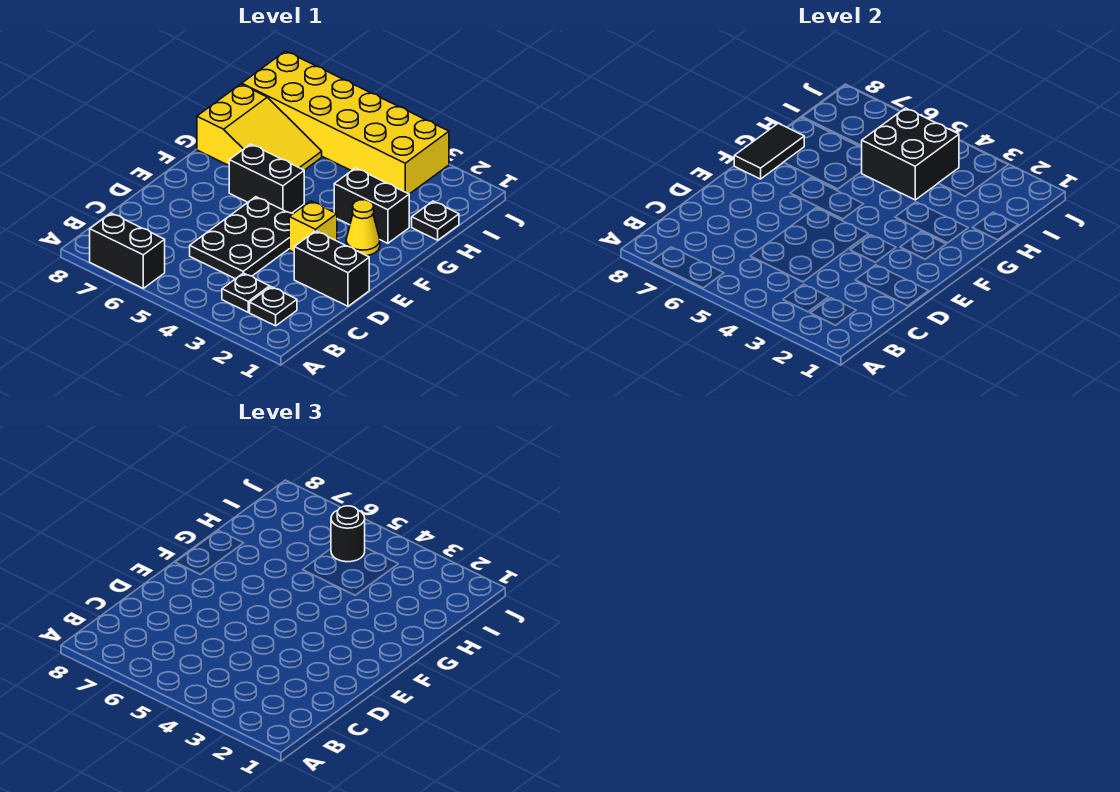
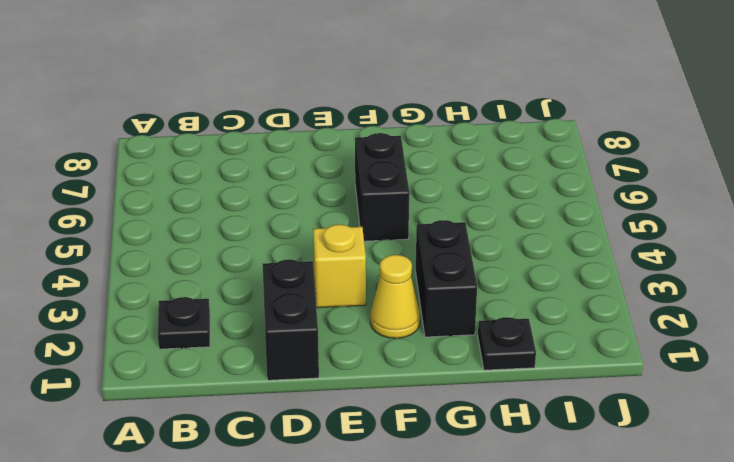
none -> black 1x2 brick [90,213,165,288]
none -> black 1x1 plate [222,273,270,312]
none -> black 2x3 plate [190,197,293,279]

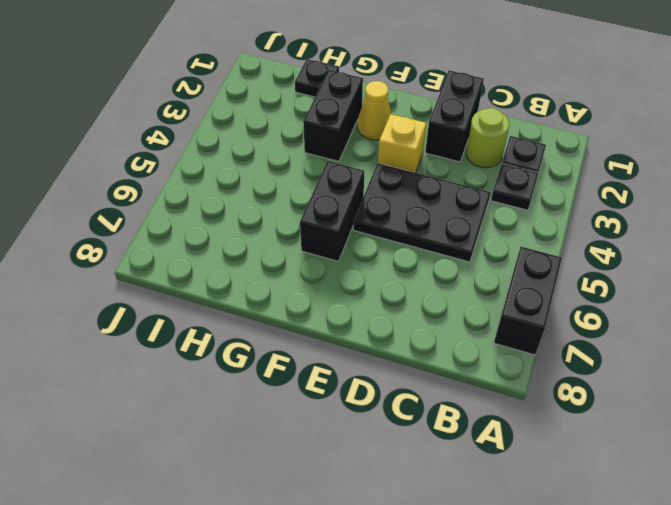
lime 1x1 round brick [466,108,509,168] -> none
none -> yellow 2x3 slope [197,84,322,170]
none -> yellow 2x6 brick [242,51,449,194]
none -> black 1x2 tile [734,123,804,179]

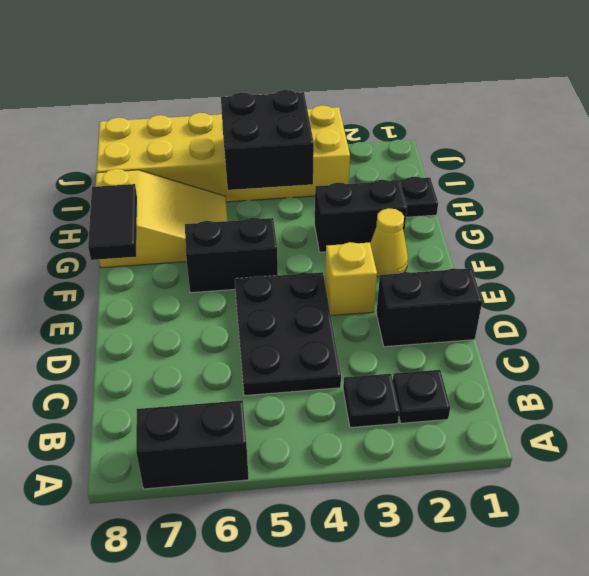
none -> black 1x1 round brick [331,506,365,562]

